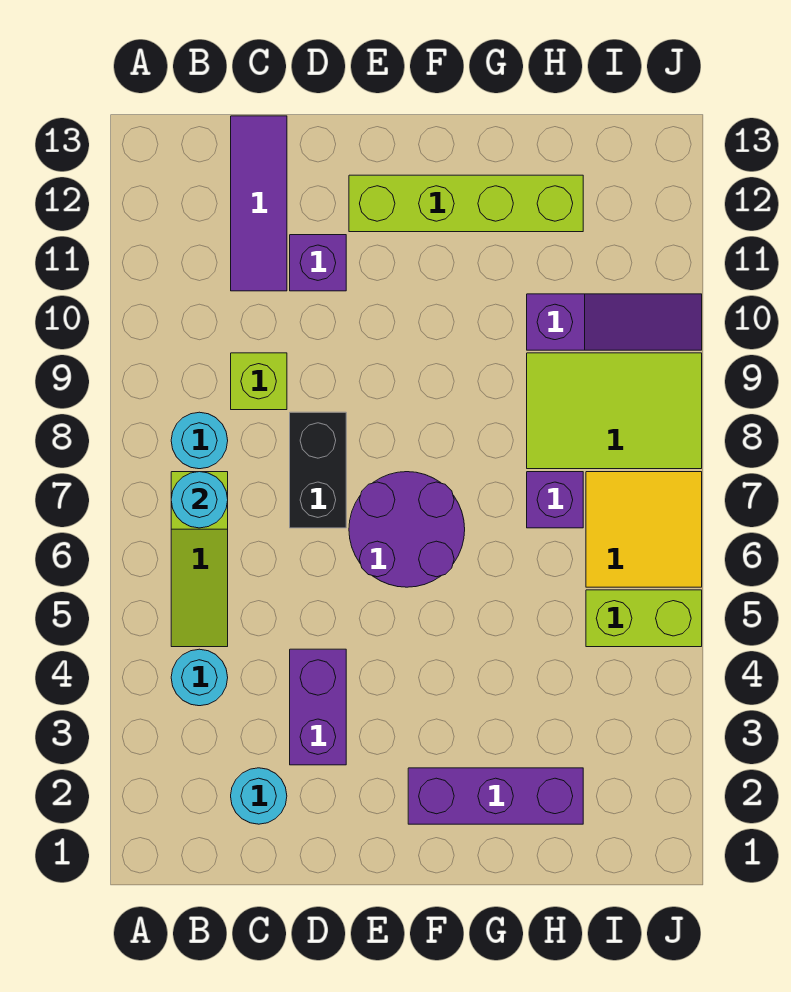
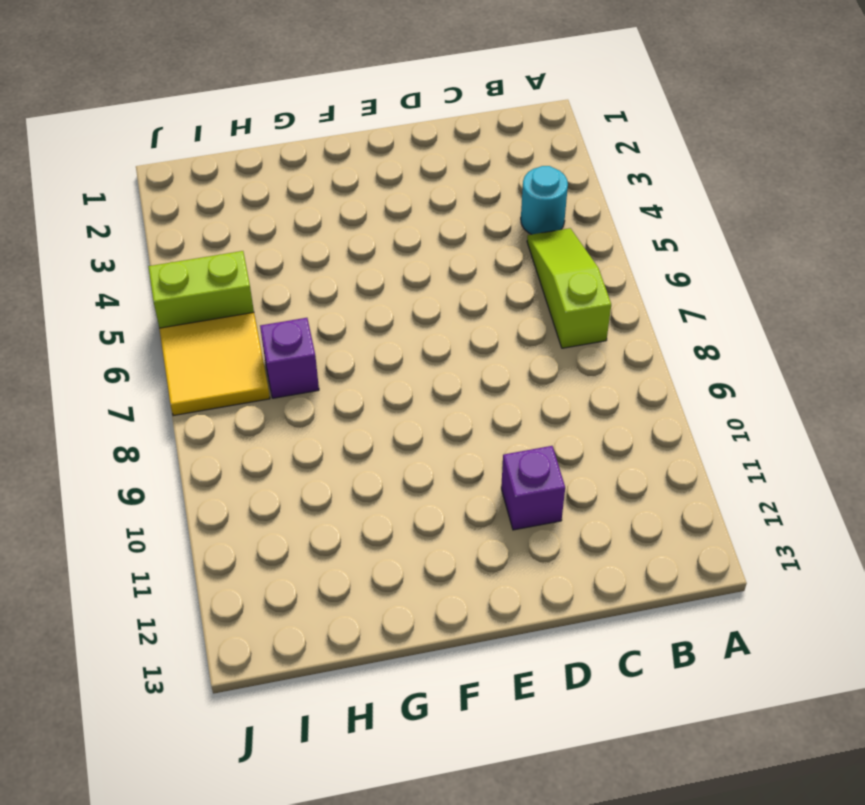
none -> cyan 1x1 round brick [171,412,228,469]
none -> cyan 1x1 round brick [231,768,287,824]
none -> lime 1x1 brick [231,353,287,410]

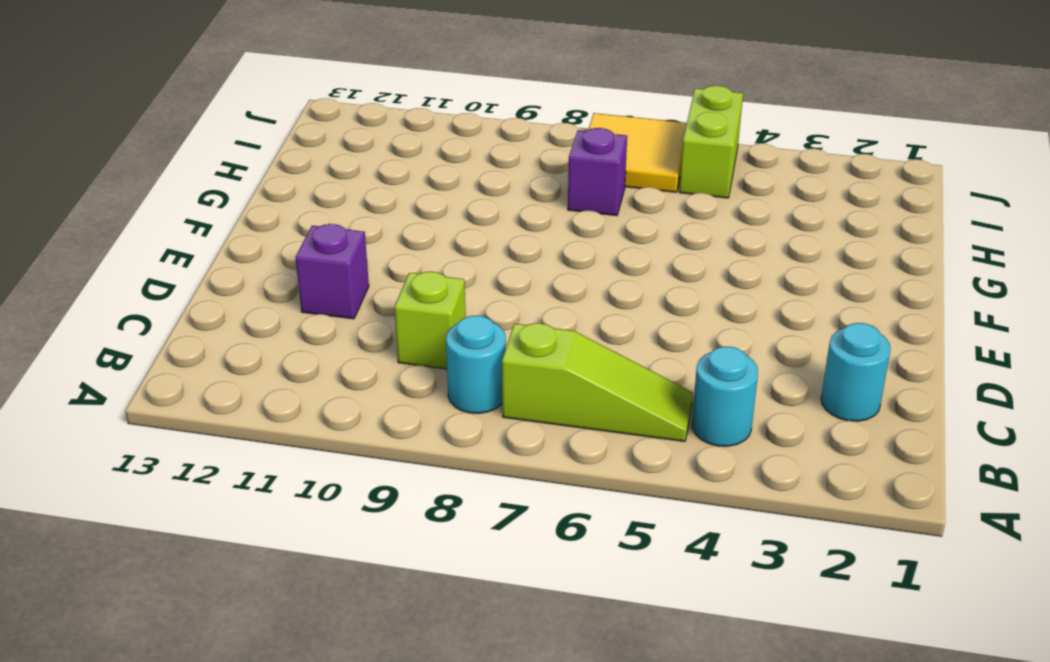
none -> purple 1x3 tile [231,116,287,291]
none -> purple 1x2 brick [290,649,346,765]
none -> black 1x2 brick [290,412,346,528]

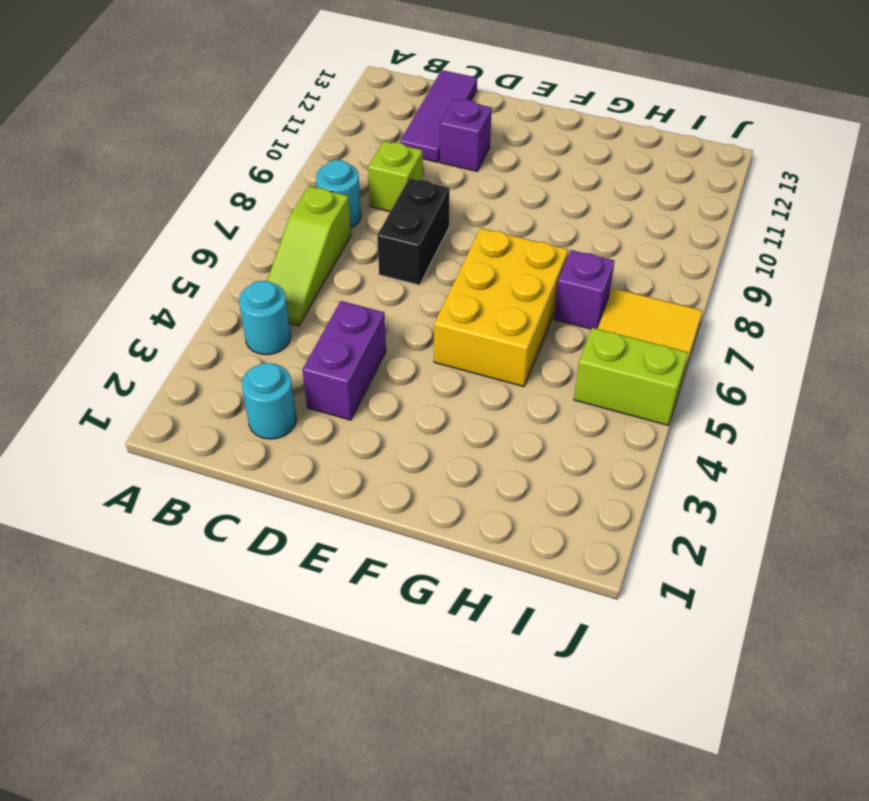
yellow 2x3 brick [434,228,568,387] -> purple 2x2 round brick [349,472,465,587]
none -> lime 1x4 brick [349,175,583,232]
none -> purple 1x3 brick [408,768,583,824]
none -> lime 2x3 tile [527,353,702,469]

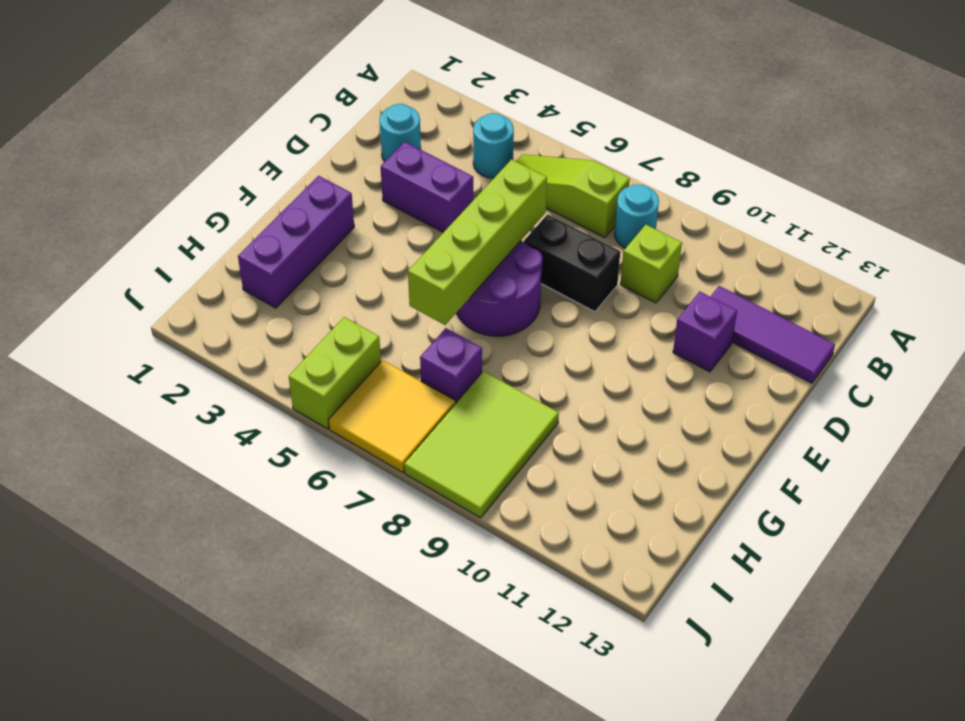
lime 1x4 brick [408,159,547,325] -> lime 1x4 brick moved to [349,175,583,232]
none -> purple 1x3 slope [527,294,702,350]
none -> cyan 1x1 round brick [171,472,228,528]

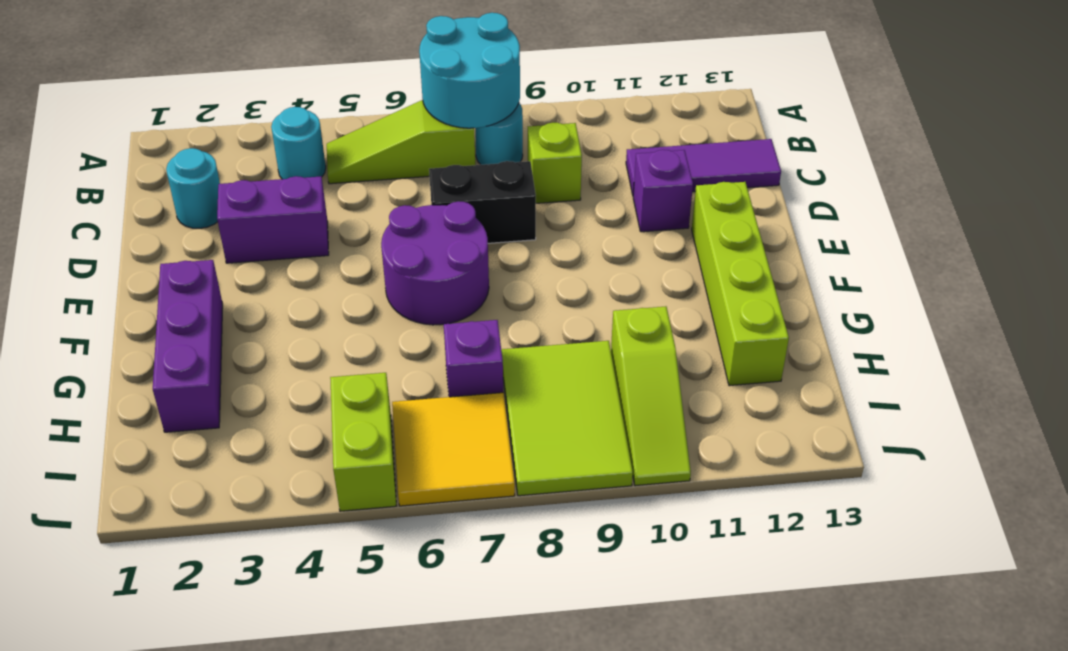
cyan 2x2 round brick [419,13,520,128] -> cyan 1x1 round brick [171,472,228,528]
lime 1x3 slope [611,306,691,486] -> purple 1x3 slope [527,294,702,350]

